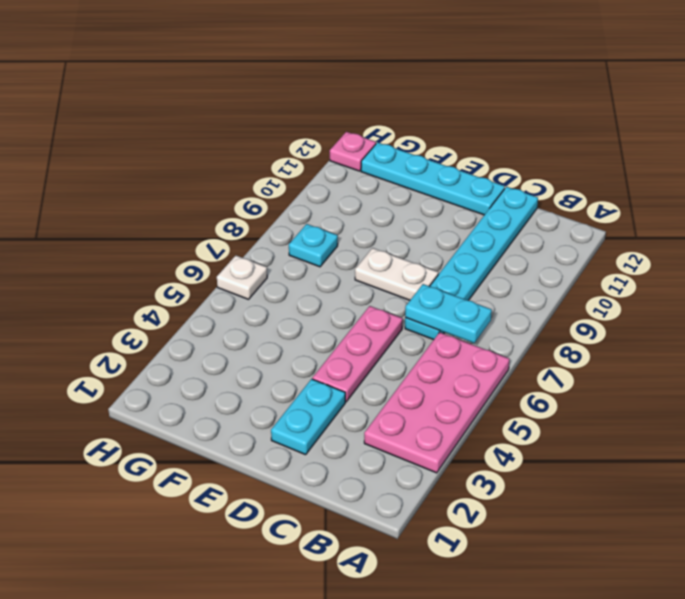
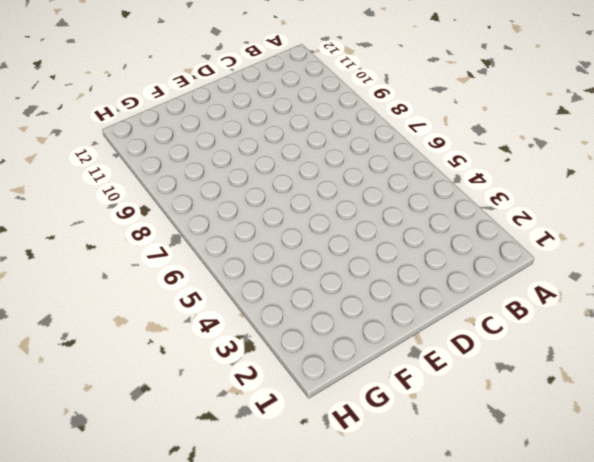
none -> pink 2x4 plate [364,332,510,473]
none -> cyan 1x6 plate [405,187,538,340]

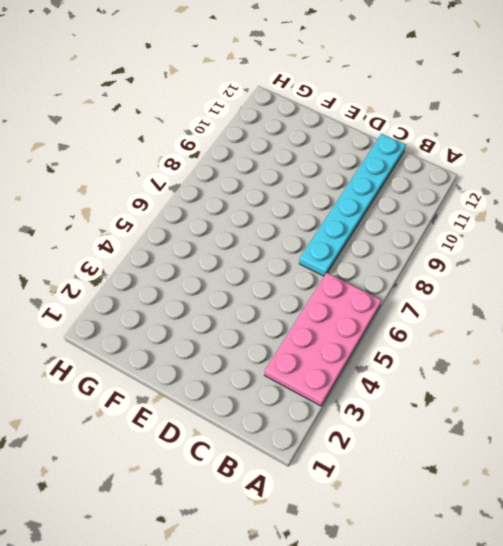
none -> cyan 1x2 plate [271,379,345,455]
none -> pink 1x3 plate [312,306,403,402]

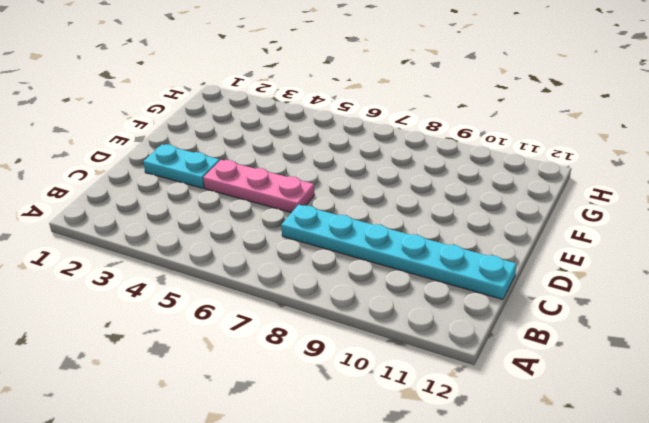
none -> pink 2x4 plate [364,332,510,473]
none -> white 1x2 plate [355,248,438,300]

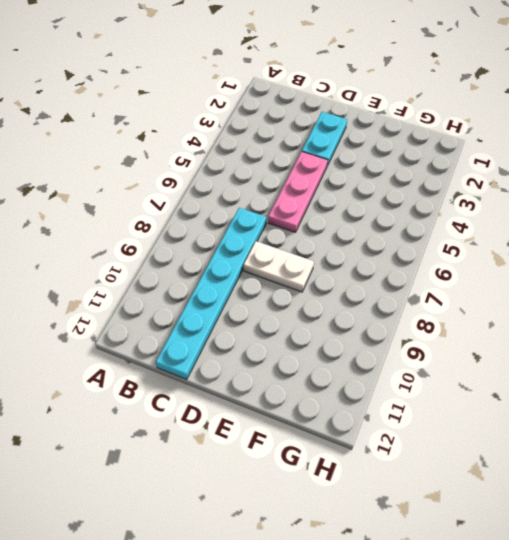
none -> pink 2x4 plate [364,332,510,473]
none -> cyan 1x4 plate [361,142,505,215]

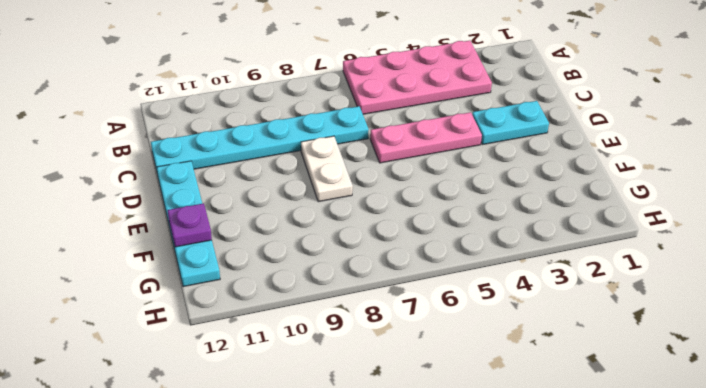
purple 1x1 plate [167,203,212,247] -> none
none -> cyan 1x1 plate [289,224,338,267]
none -> white 1x1 plate [217,256,267,299]

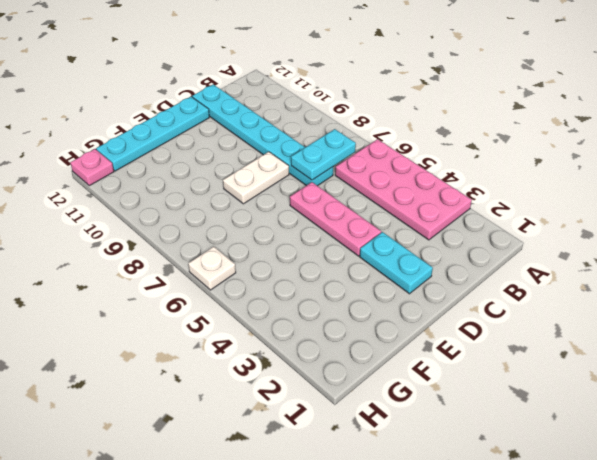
none -> cyan 1x1 plate [289,224,338,267]

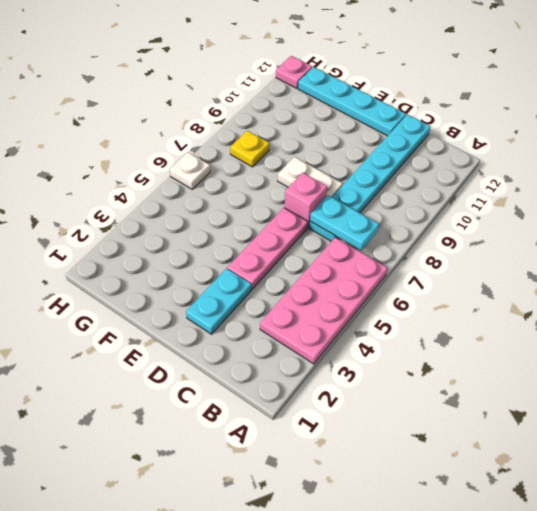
pink 1x1 brick [285,173,327,228] -> none
yellow 1x1 plate [230,131,269,167] -> cyan 1x1 plate [289,224,338,267]

